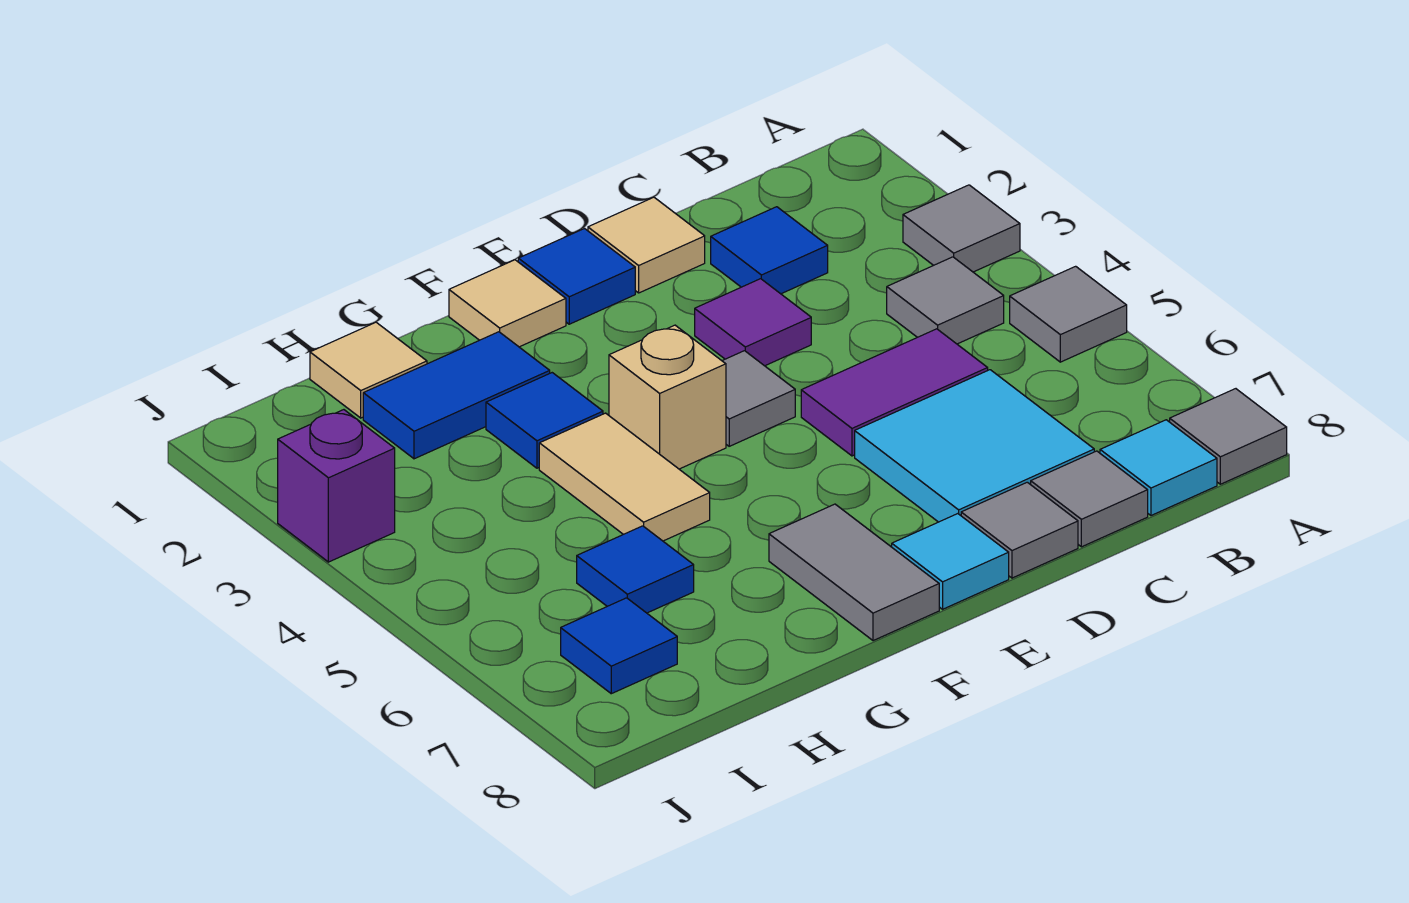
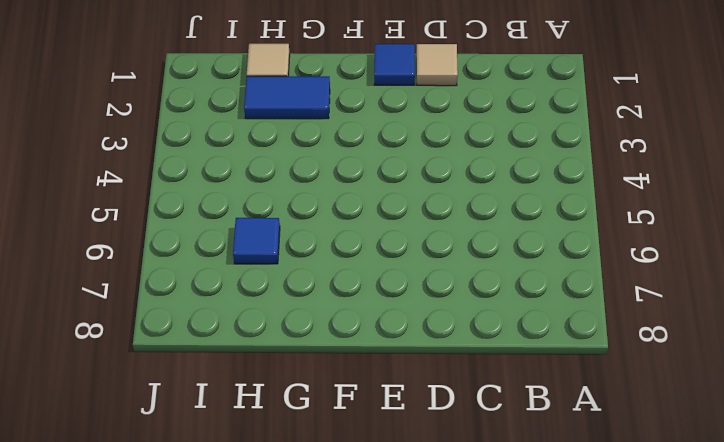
none -> grey 1x1 tile [903,185,1020,272]
none -> grey 1x1 tile [1010,266,1127,362]
none -> grey 1x1 tile [1170,389,1287,484]

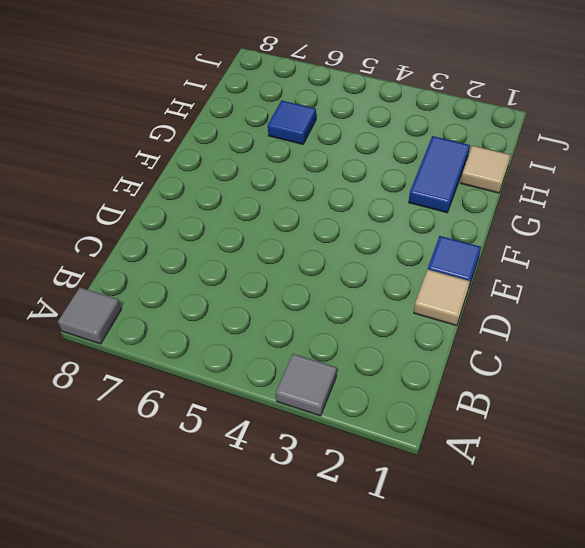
none -> grey 1x1 tile [1010,266,1127,362]
none -> grey 1x1 tile [887,257,1004,344]
none -> cyan 1x1 tile [1100,420,1217,515]

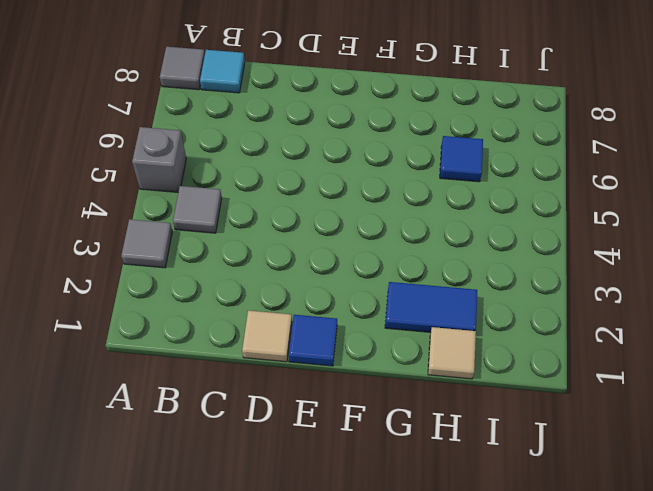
grey 1x1 brick [132,127,186,192] -> grey 1x1 tile [1010,266,1127,362]
none -> blue 1x1 tile [711,207,828,294]
none -> purple 1x2 tile [801,329,988,456]
none -> cyan 2x2 tile [855,370,1094,522]

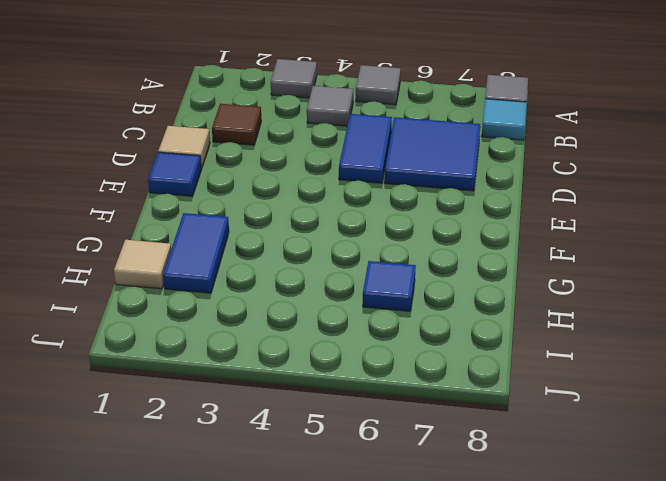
brown 1x1 tile [212,104,261,145] -> blue 1x1 tile [711,207,828,294]
blue 1x2 tile [339,114,392,183] -> purple 1x2 tile [801,329,988,456]
blue 2x2 tile [384,117,480,191] -> cyan 2x2 tile [855,370,1094,522]
none -> grey 1x1 tile [1031,451,1148,547]
none -> purple 1x1 tile [695,279,811,366]
none -> grey 1x1 tile [961,482,1078,578]

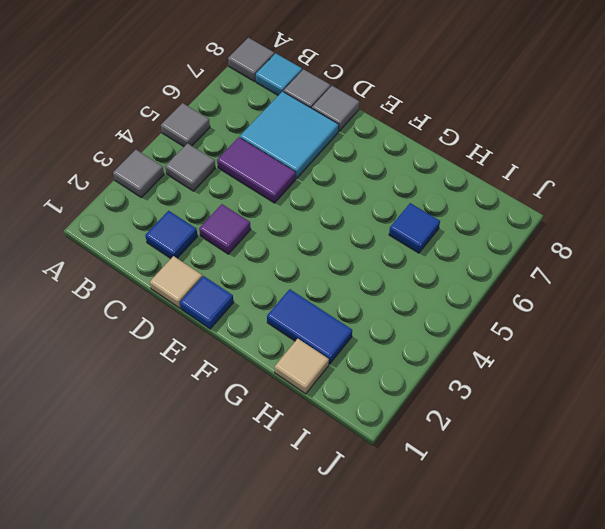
none -> grey 1x1 tile [722,351,795,446]
none -> cyan 1x1 tile [892,514,1009,609]
none -> tan 1x1 tile [449,260,566,347]

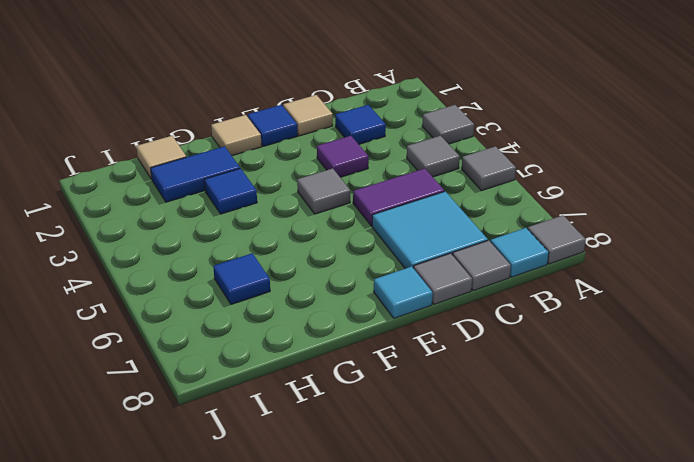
none -> tan 1x1 brick [609,325,726,469]
none -> grey 1x2 tile [769,504,939,641]
none -> tan 1x2 tile [539,413,710,541]

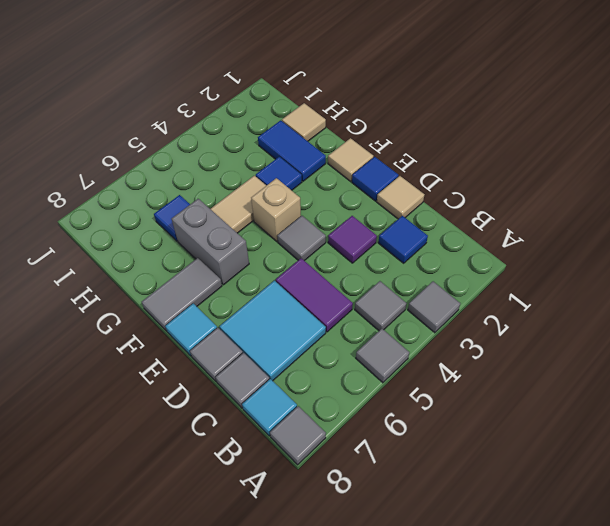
grey 1x2 brick [172,199,249,285] -> none
none -> blue 1x1 tile [561,598,677,694]
none -> purple 1x1 brick [278,410,395,562]

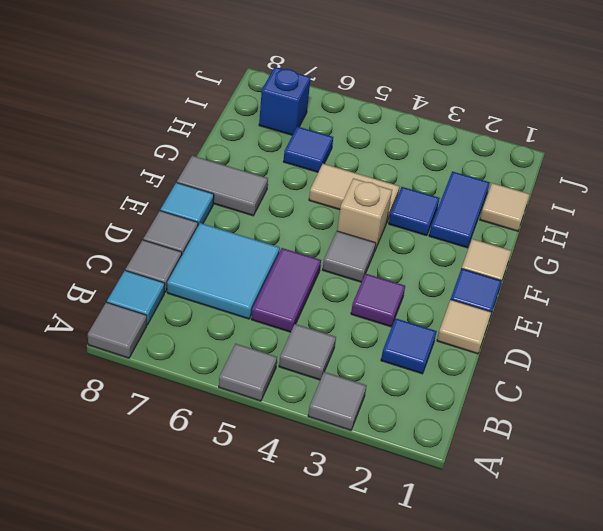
blue 1x1 brick [259,67,311,135] -> blue 1x1 tile [561,598,677,694]
none -> purple 1x1 brick [278,410,395,562]

